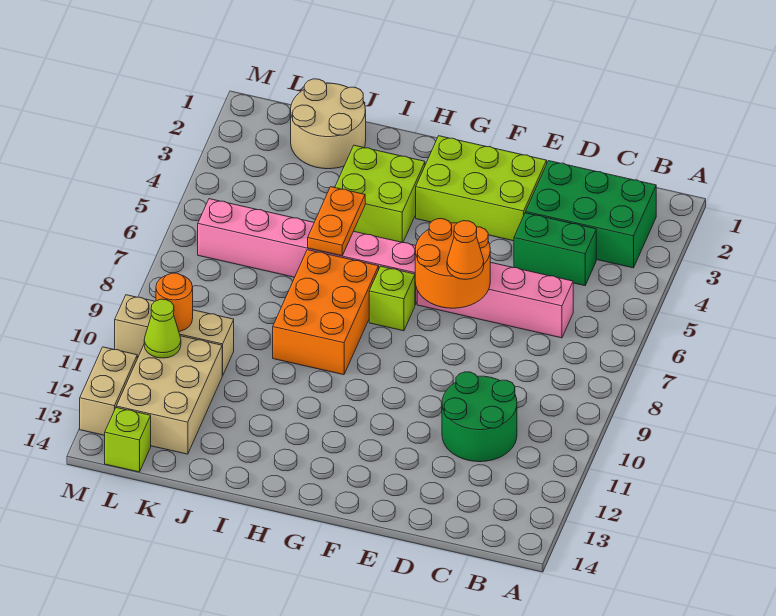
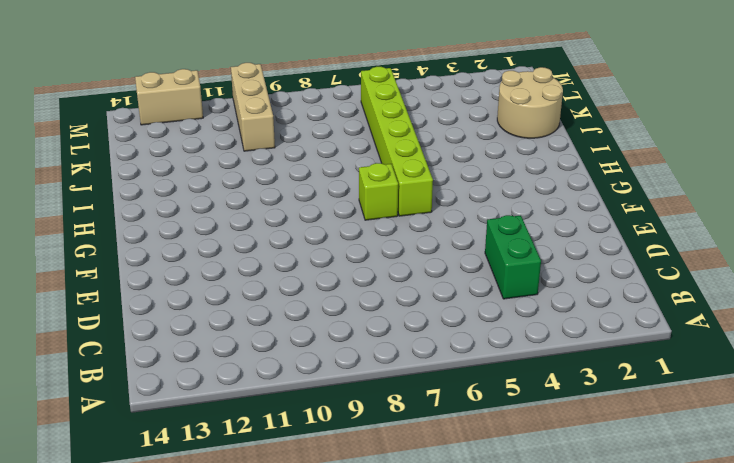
lime 1x6 brick [361,67,433,216] -> pink 1x6 brick [198,199,417,305]
none -> green 2x3 brick [526,161,656,268]
none -> pink 1x4 brick [417,262,573,338]
none -> green 2x2 round brick [442,372,517,462]

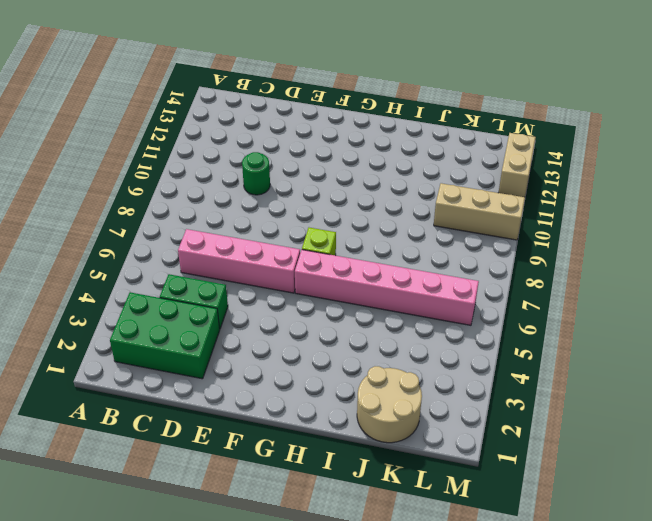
green 1x1 round brick [242,152,270,195] -> green 2x2 round brick [442,372,517,462]
none -> lime 2x3 brick [416,136,547,241]
none -> lime 2x2 brick [335,145,425,243]
none -> orange 2x3 brick [273,250,379,375]

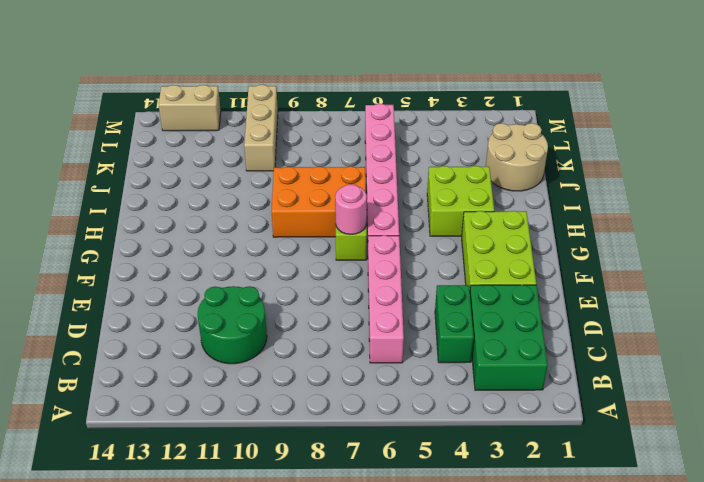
pink 1x1 round brick [335,184,367,234] -> none
none -> tan 2x3 brick [116,336,222,454]
none -> lime 1x1 brick [105,408,151,472]
none -> orange 2x2 round brick [415,219,490,308]

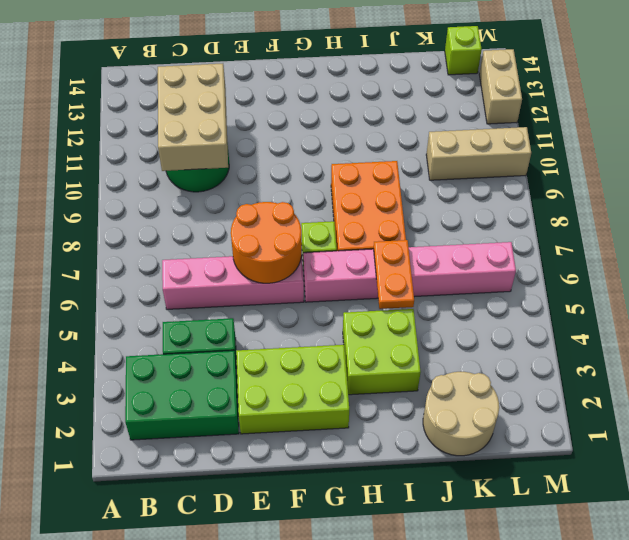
tan 2x3 brick [157,64,228,171] -> tan 2x3 brick moved to [116,336,222,454]
none -> orange 1x1 round brick [156,273,193,331]
none -> lime 1x1 cone [144,299,181,358]
none -> orange 1x1 cone [447,221,484,279]

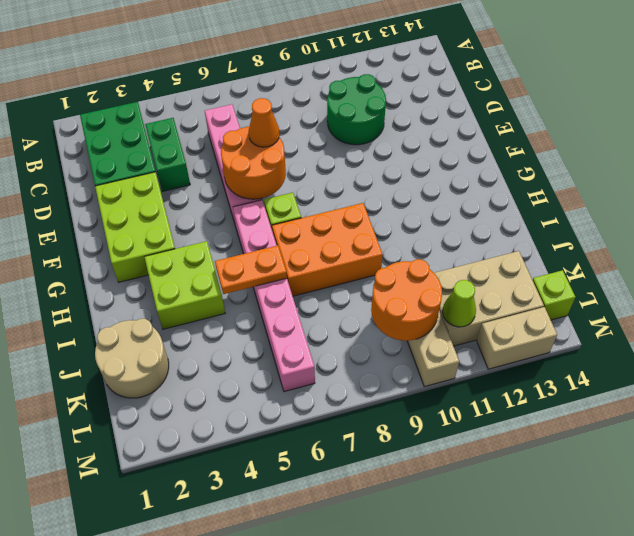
orange 2x2 round brick [371,259,442,341] -> orange 1x1 round brick [156,273,193,331]

